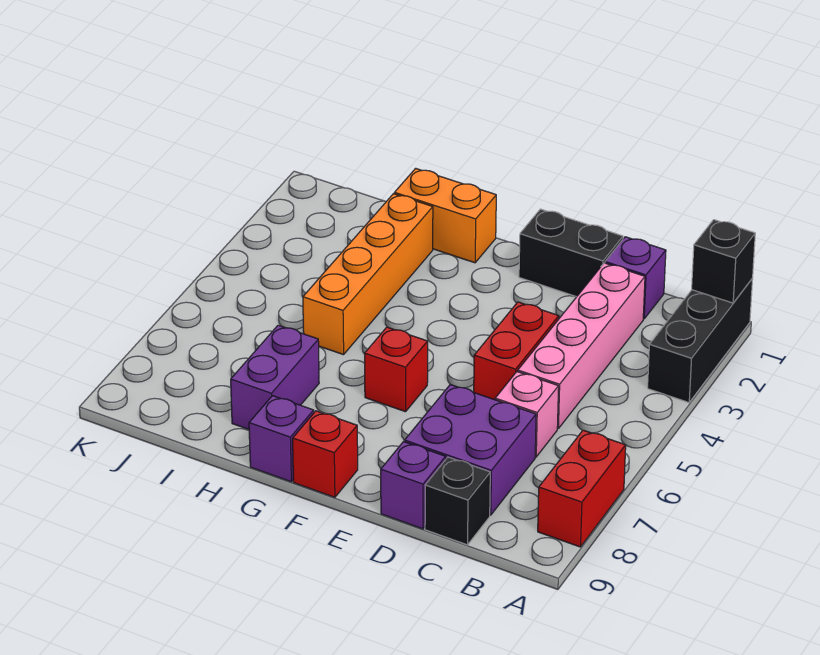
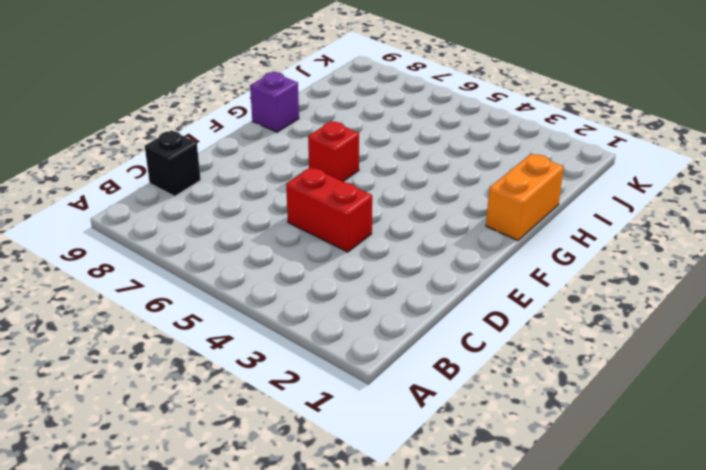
none -> black 1x3 brick [648,279,753,403]
none -> red 1x2 brick [538,430,626,547]
none -> purple 1x1 brick [605,237,666,319]

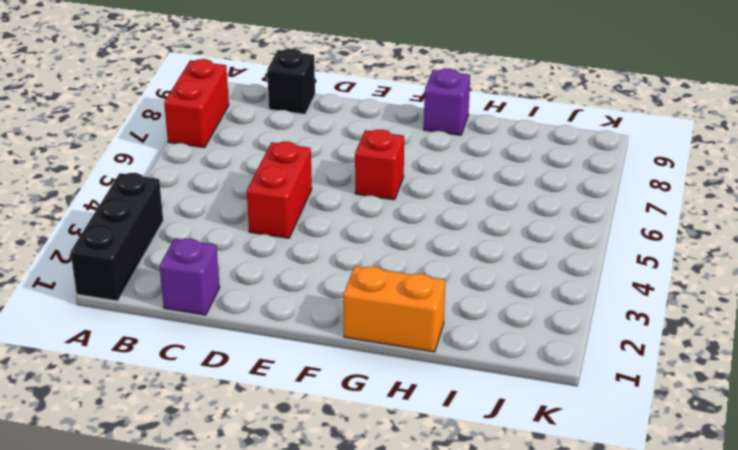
none -> pink 1x4 brick [518,263,645,428]
none -> pink 1x1 brick [495,372,559,457]
none -> purple 2x2 brick [405,384,536,515]

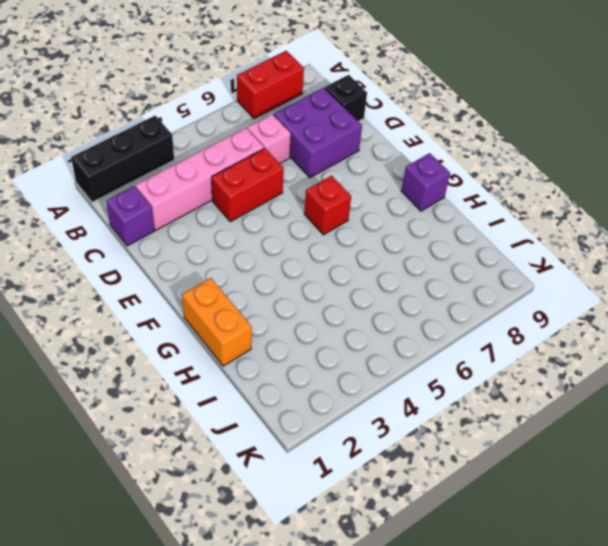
none -> black 1x2 brick [519,209,623,297]
none -> purple 1x1 brick [381,442,446,529]
none -> red 1x1 brick [293,411,358,497]

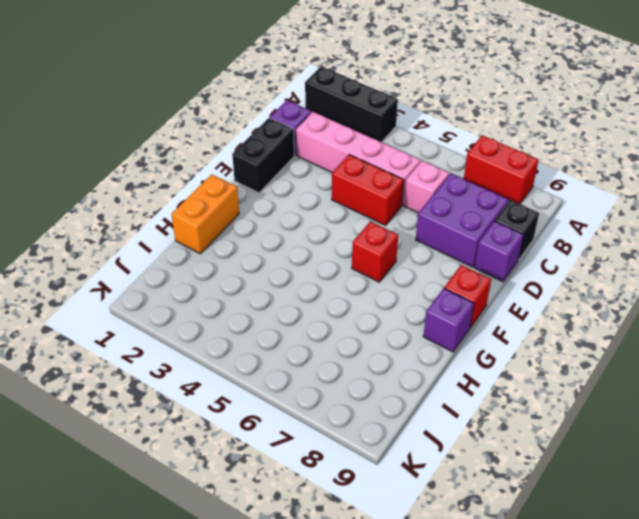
none -> orange 1x4 brick [303,194,433,355]
none -> purple 1x2 brick [231,325,319,429]
none -> black 1x1 brick [692,220,755,303]

